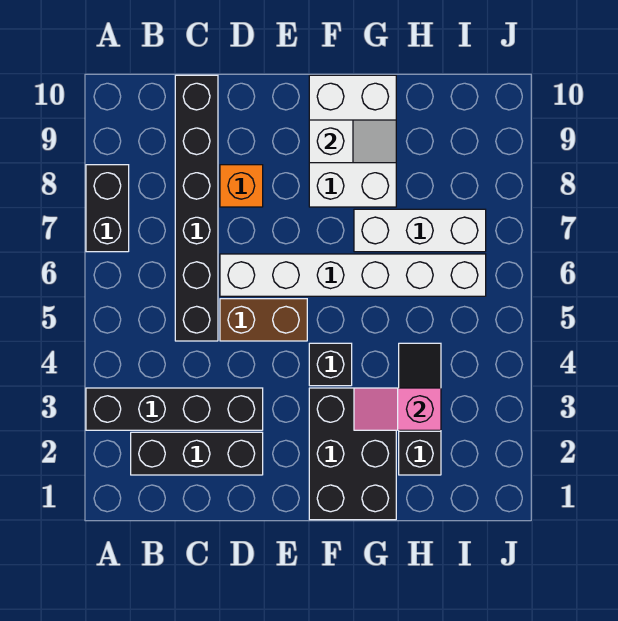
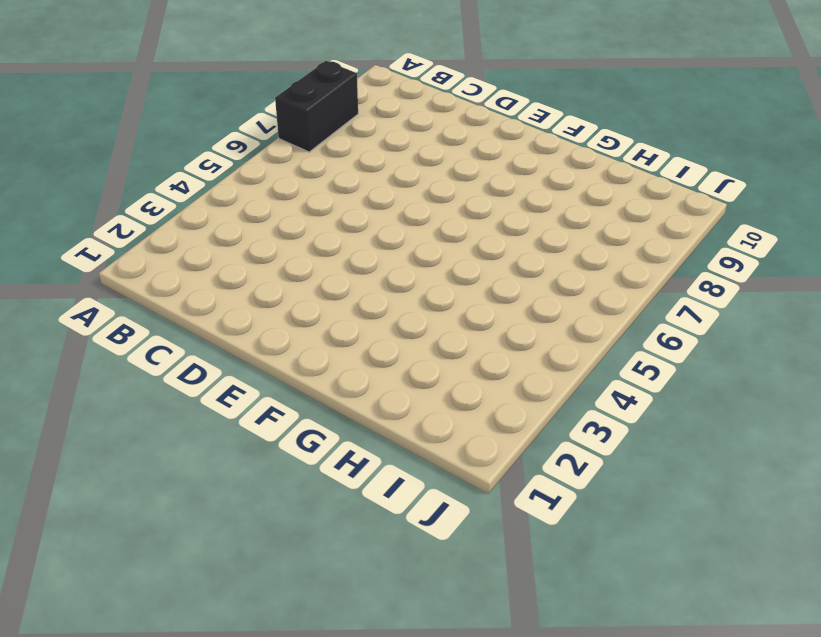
none -> black 1x4 brick [86,388,263,430]
none -> black 1x3 brick [131,432,263,475]
none -> black 1x6 brick [175,75,218,341]

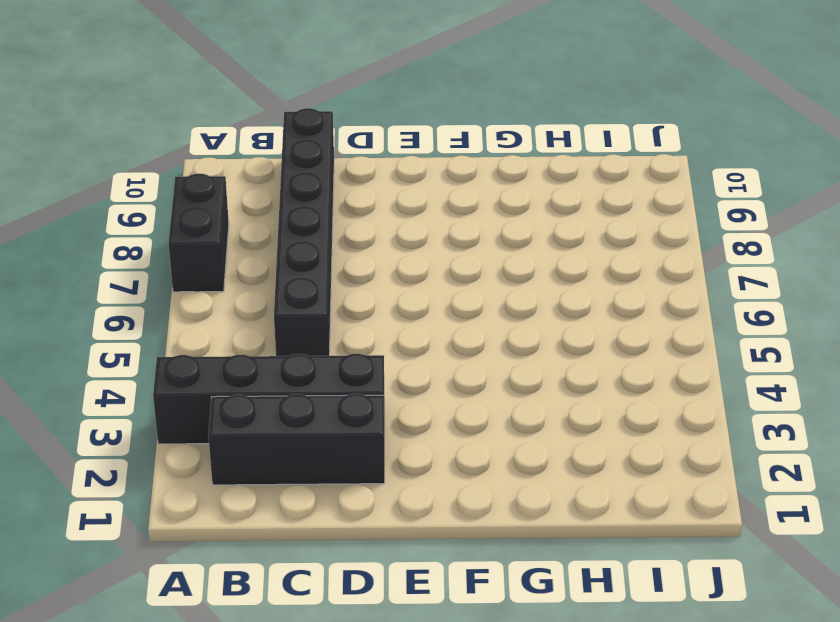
none -> brown 1x2 brick [220,299,307,341]
none -> white 1x6 brick [220,254,486,296]
none -> orange 1x1 brick [220,165,263,207]

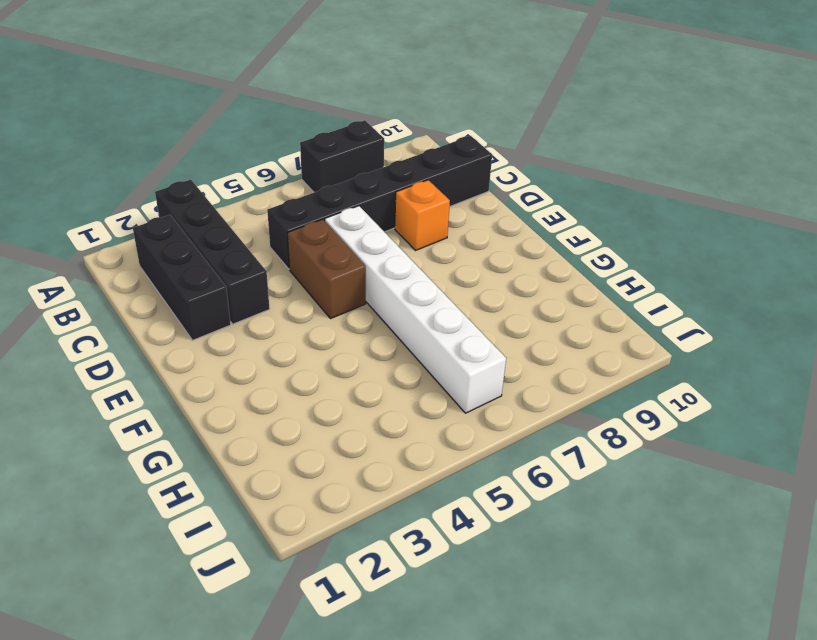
none -> black 2x3 brick [309,388,396,520]
none -> black 1x1 brick [309,343,352,386]
none -> white 2x3 brick [309,75,396,207]

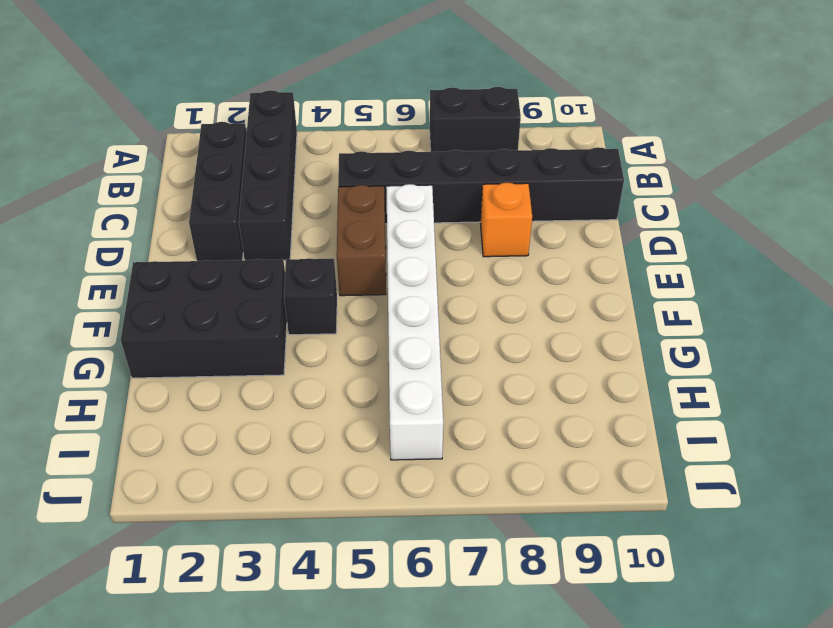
none -> white 2x3 brick [309,75,396,207]
none -> white 1x3 brick [354,209,486,252]
none -> black 1x3 slope [399,343,441,475]

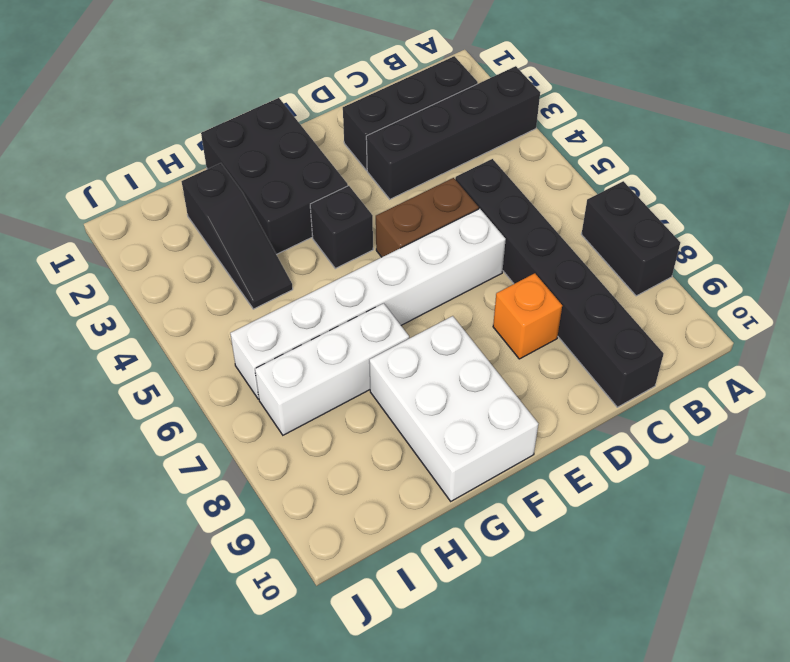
none -> white 1x2 slope [309,120,396,163]
none -> pink 1x2 slope [354,388,441,430]

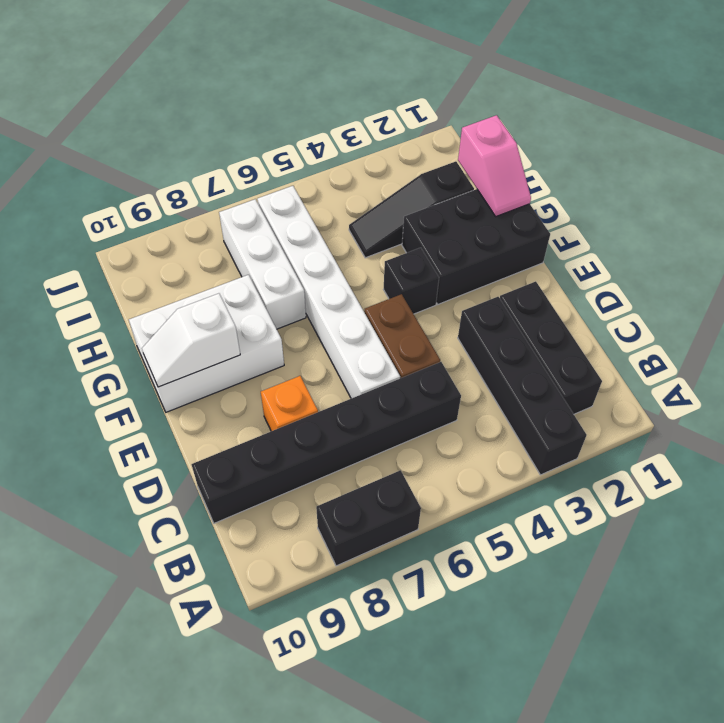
white 1x2 slope [142,293,240,387] -> white 1x2 slope turned to [309,120,396,163]
pink 1x2 slope [458,115,531,216] -> pink 1x2 slope moved to [354,388,441,430]

